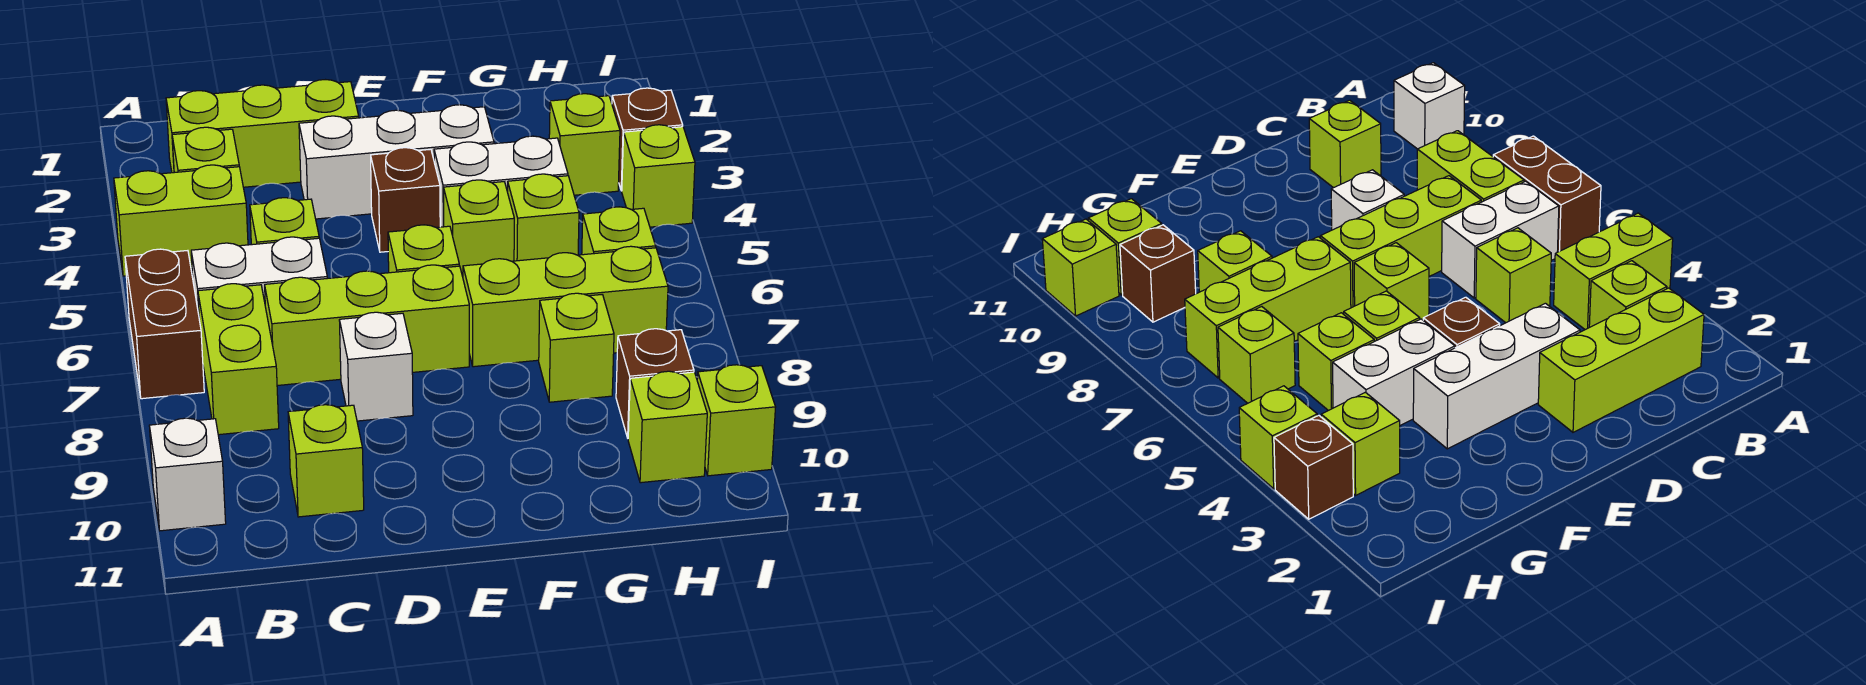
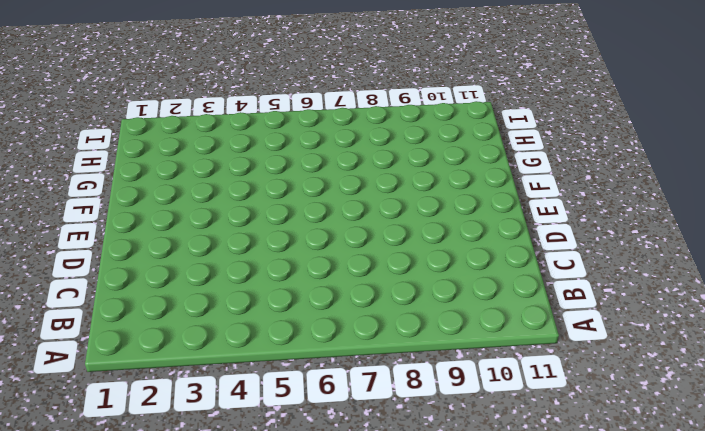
none -> lime 1x2 brick [114,165,248,276]
none -> brown 1x2 brick [125,249,204,399]
none -> white 1x1 brick [149,418,226,531]

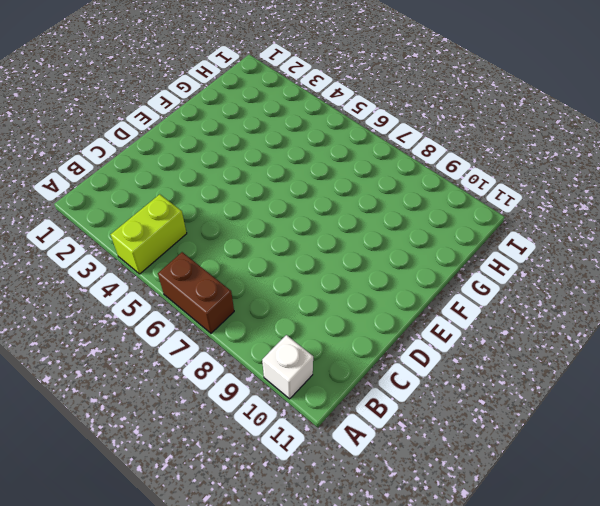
none -> lime 1x3 brick [166,80,359,187]
none -> lime 1x1 brick [172,127,239,172]
none -> white 1x2 brick [191,237,327,314]

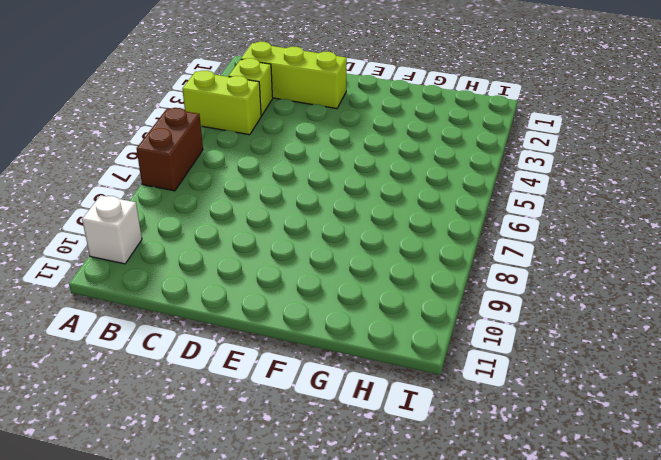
none -> white 1x2 brick [191,237,327,314]
none -> lime 1x2 brick [198,284,279,435]
none -> lime 1x1 brick [250,198,319,245]

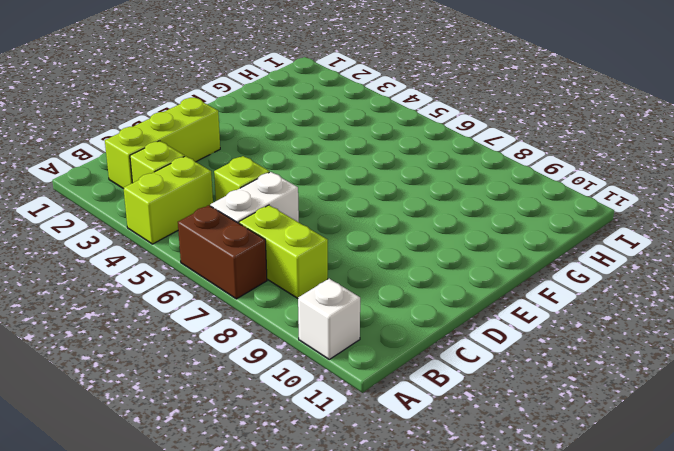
none -> lime 1x3 brick [265,265,469,386]
none -> lime 1x1 brick [288,405,364,517]
none -> white 1x3 brick [299,105,494,219]

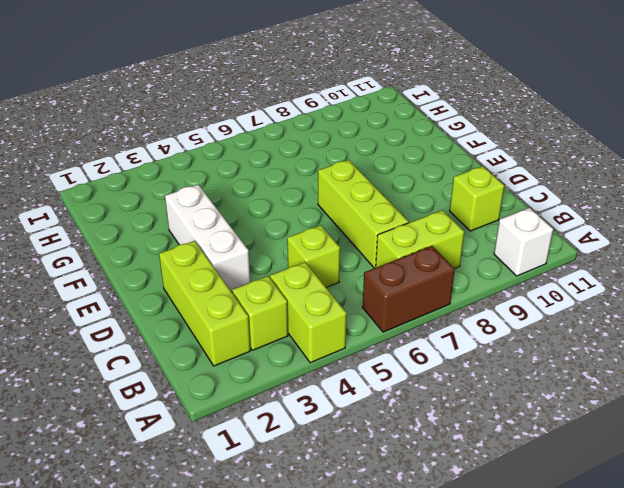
none -> white 1x2 brick [191,237,327,314]
none -> white 1x1 brick [339,312,413,421]
none -> brown 1x1 brick [371,148,440,252]

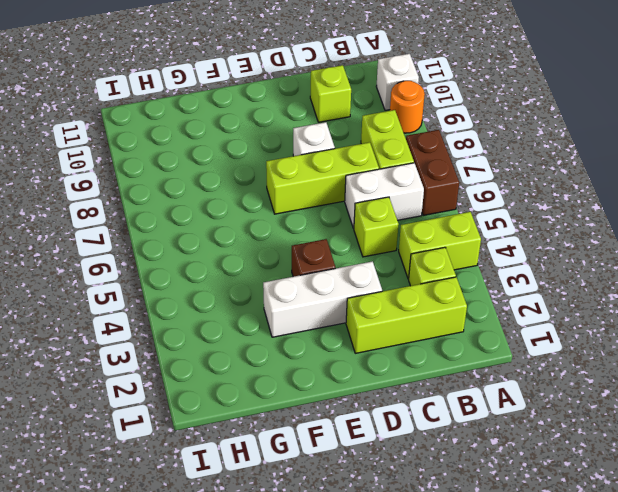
orange 1x1 round brick [390,81,425,133] -> none
none -> lime 1x1 brick [388,225,459,273]
none -> white 1x2 brick [434,136,568,227]
none -> lime 1x1 brick [444,180,514,277]

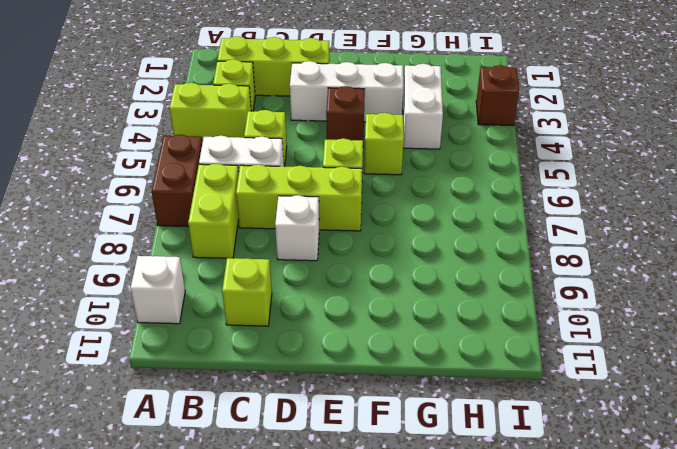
white 1x2 brick [403,64,443,149] -> white 1x2 brick turned to [434,136,568,227]
none -> lime 1x3 brick [463,246,668,367]
none -> lime 1x1 brick [508,174,579,261]
none -> lime 1x1 brick [539,293,614,402]

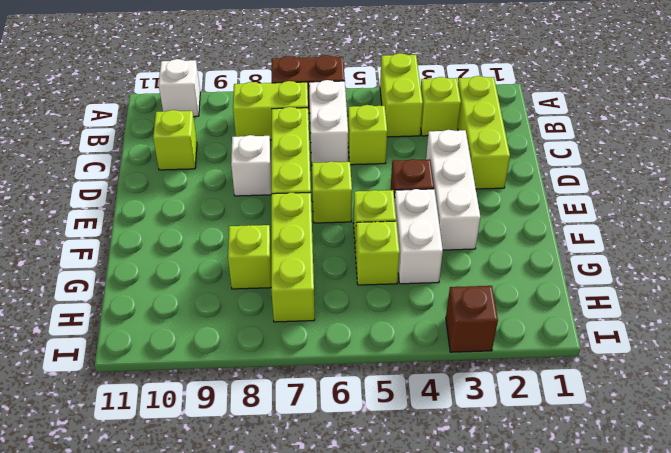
none -> lime 1x1 brick [549,94,620,195]
none -> lime 1x1 brick [582,207,656,255]
none -> brown 1x1 brick [616,329,694,438]

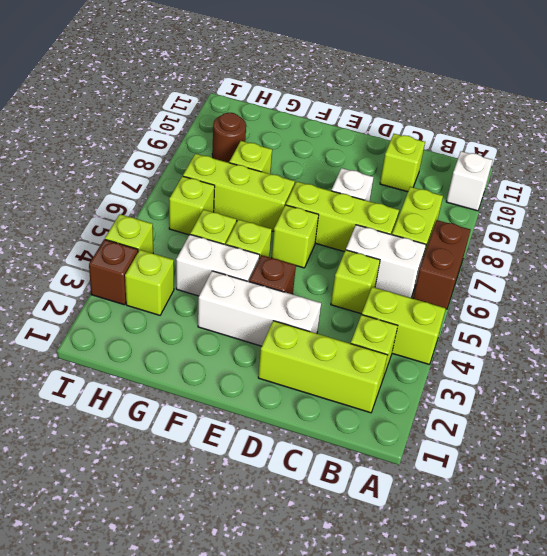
brown 1x1 round brick [212,113,246,163] -> brown 1x1 brick [616,329,694,438]
none -> lime 1x1 brick [628,371,707,483]
none -> lime 1x1 brick [697,365,776,476]

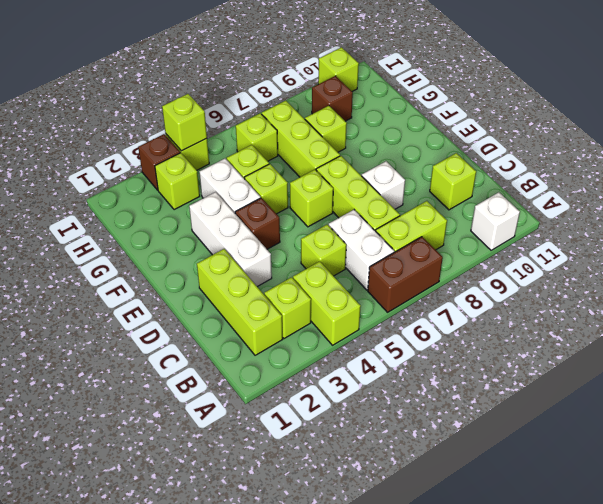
lime 1x1 brick [162,94,207,151] -> lime 1x1 brick moved to [628,371,707,483]

